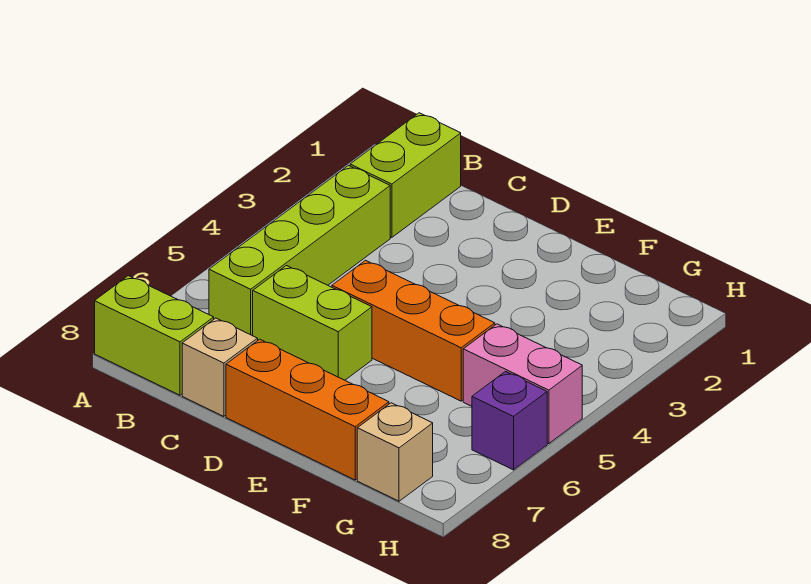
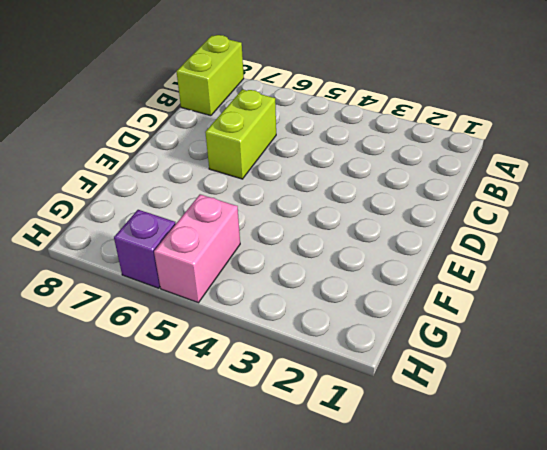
none -> lime 1x2 brick [350,113,461,237]
none -> lime 1x4 brick [209,165,390,336]

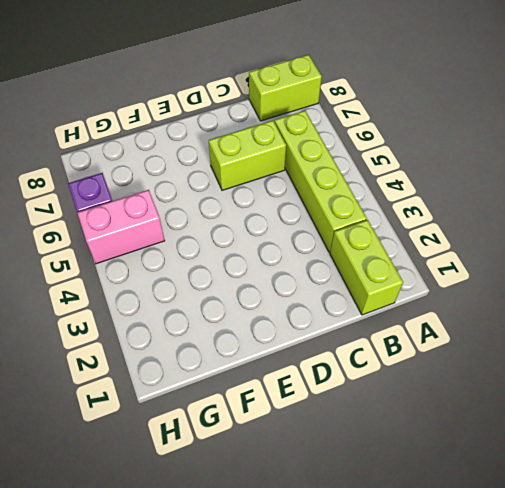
none -> tan 1x1 brick [182,318,258,416]
none -> orange 1x3 brick [332,260,495,401]

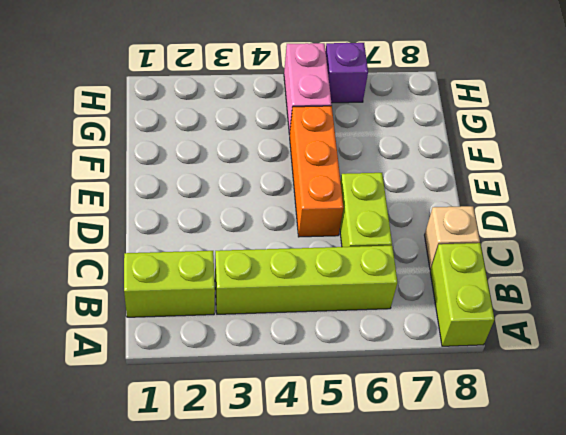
none -> orange 1x3 brick [226,339,389,480]
none -> tan 1x1 brick [357,403,433,501]

